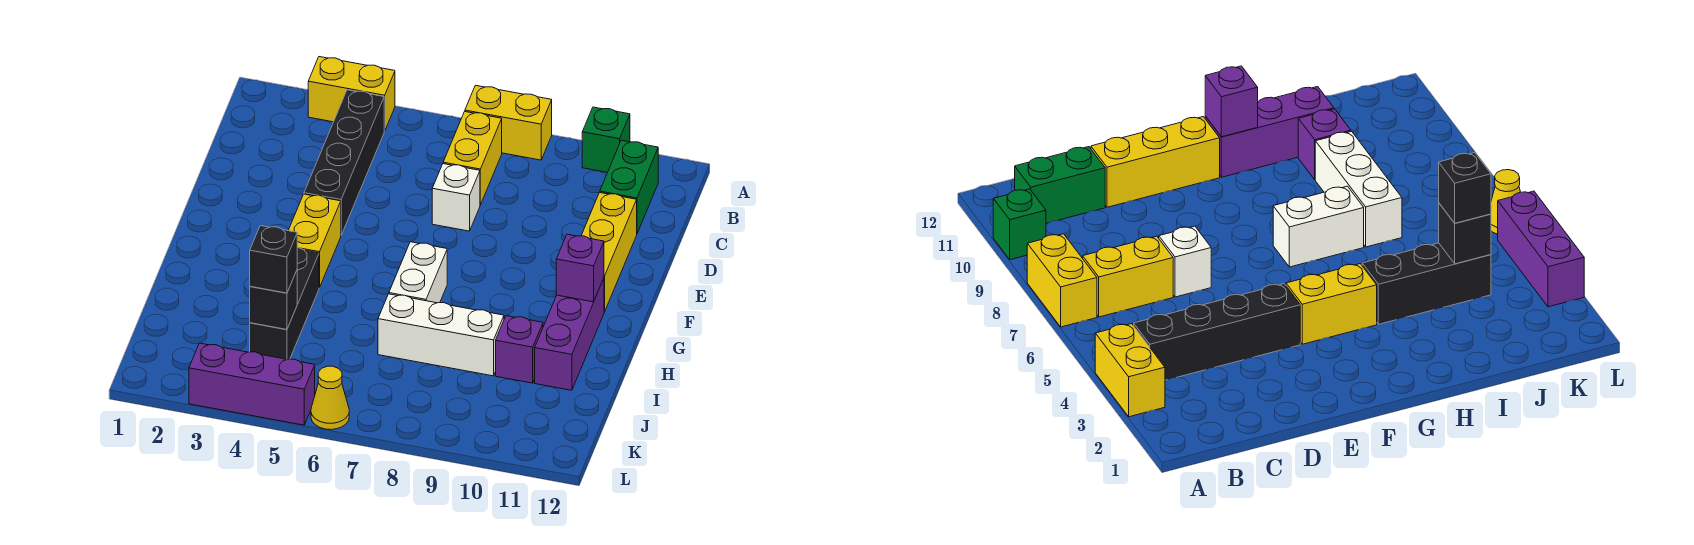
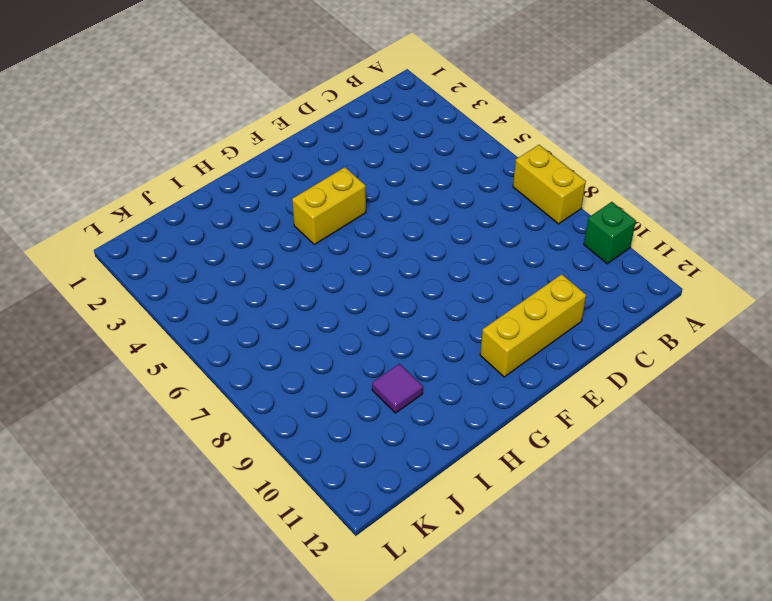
purple 1x1 tile [372,364,423,413] -> purple 1x1 brick [496,316,543,383]
none -> yellow 1x2 brick [308,57,395,131]
none -> black 1x4 brick [304,90,384,235]
none -> yellow 1x2 brick [443,112,502,205]

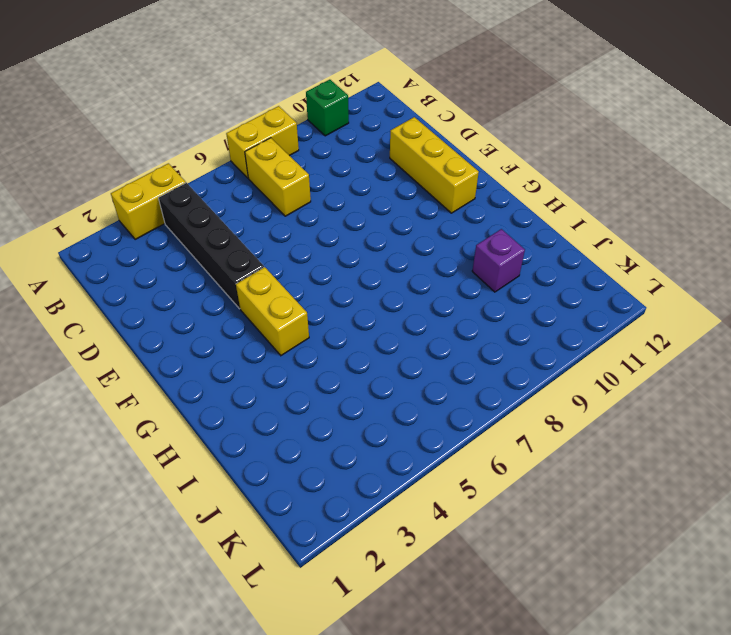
none -> green 1x2 brick [600,140,658,233]
none -> white 1x1 brick [432,164,480,231]
none -> white 1x2 brick [389,242,447,303]

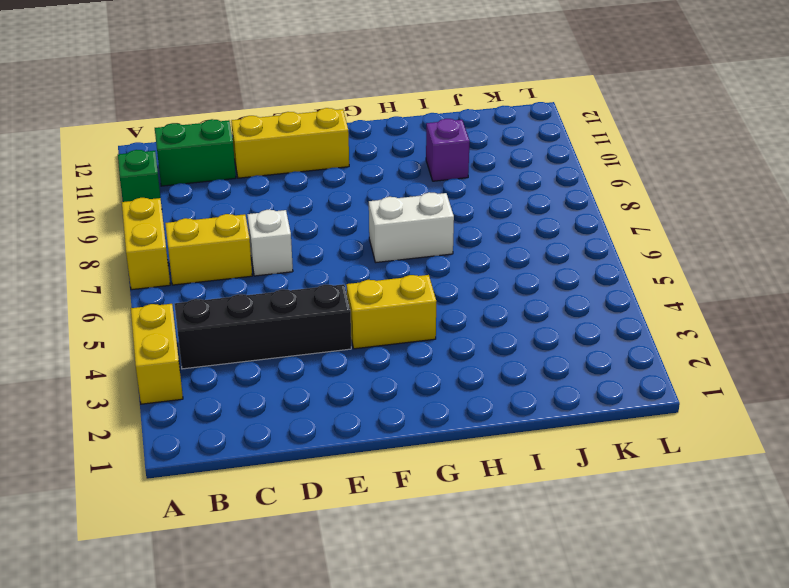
none -> purple 1x3 brick [535,278,604,390]
none -> black 1x3 brick [250,248,319,359]
none -> white 1x3 brick [378,294,504,376]

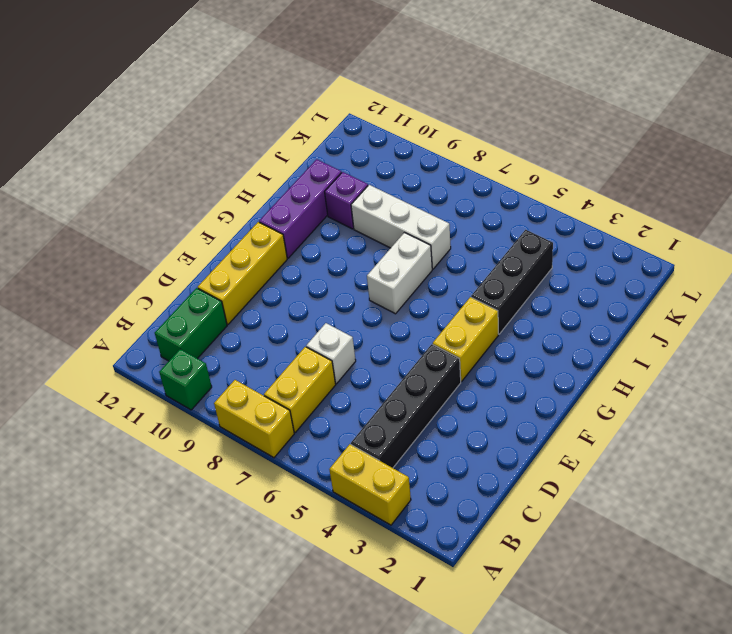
none -> purple 1x3 brick [189,343,315,425]
none -> yellow 1x1 cone [311,366,349,430]
none -> purple 1x1 brick [556,234,604,302]

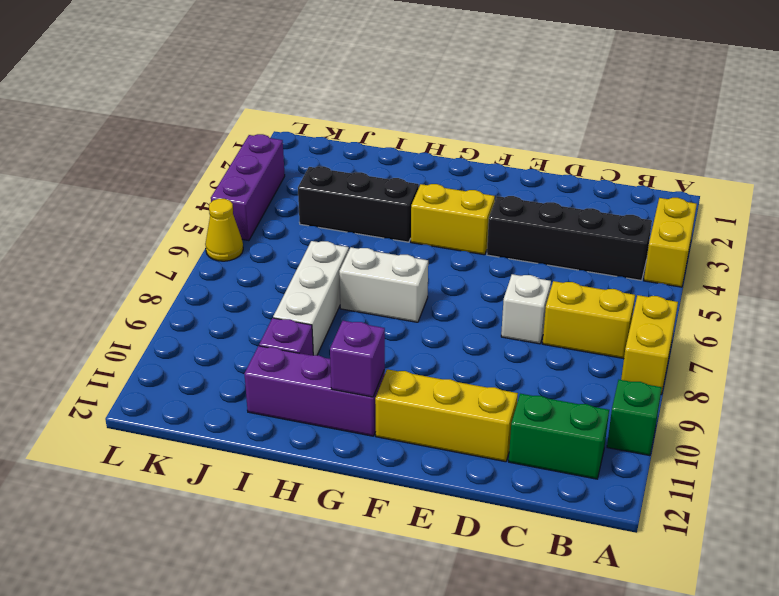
none -> black 1x1 brick [250,271,297,329]
none -> black 1x1 brick [250,226,297,293]

